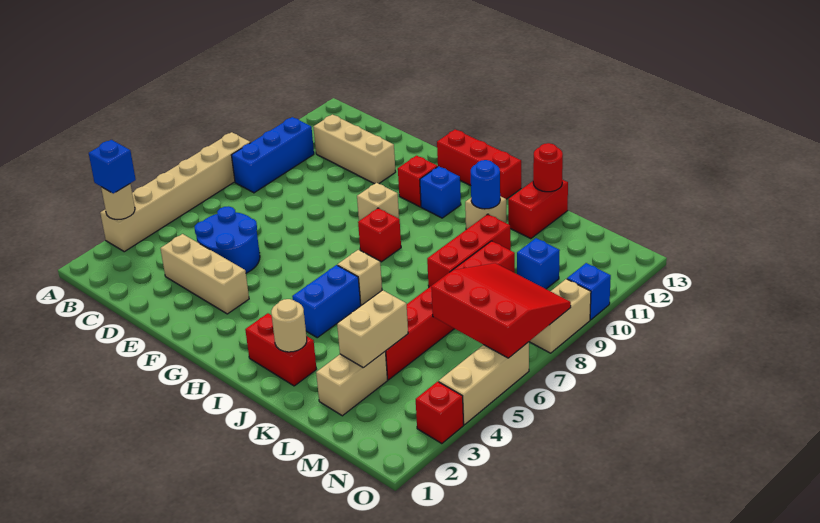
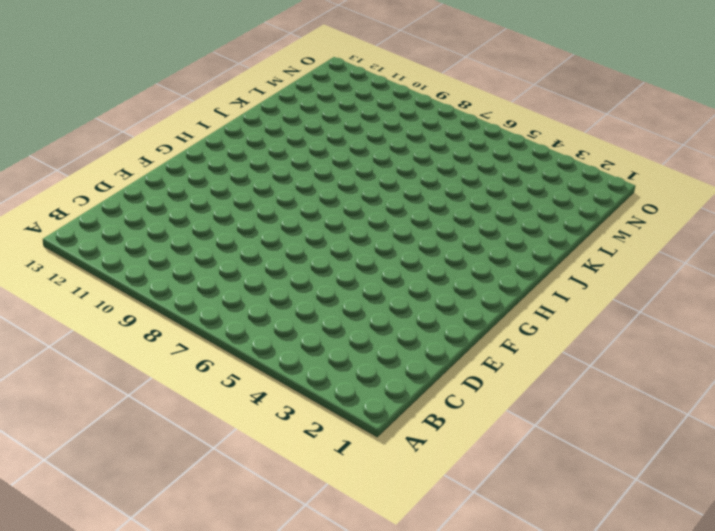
none -> tan 1x6 brick [100,132,251,252]
none -> blue 1x3 brick [231,117,314,193]
none -> tan 1x3 brick [314,115,396,184]
none -> tan 1x3 brick [160,234,249,314]

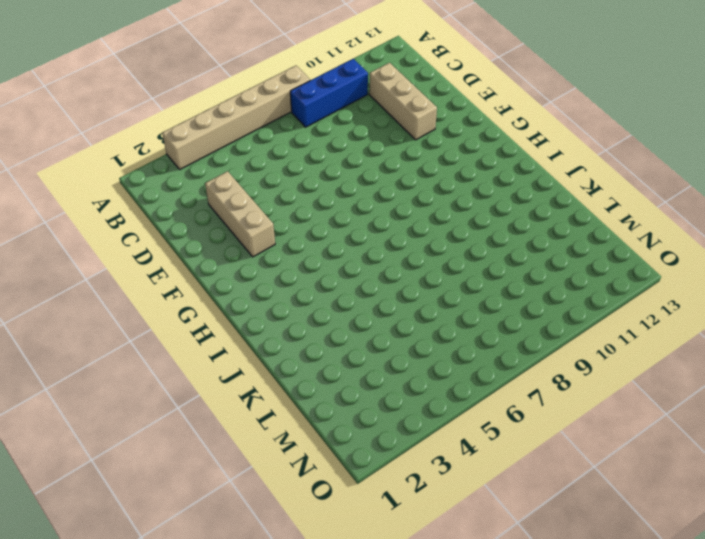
none -> blue 2x2 round brick [195,206,260,273]
none -> tan 1x1 brick [357,183,399,221]
none -> red 1x1 brick [398,156,438,207]
none -> red 1x3 brick [437,130,521,199]

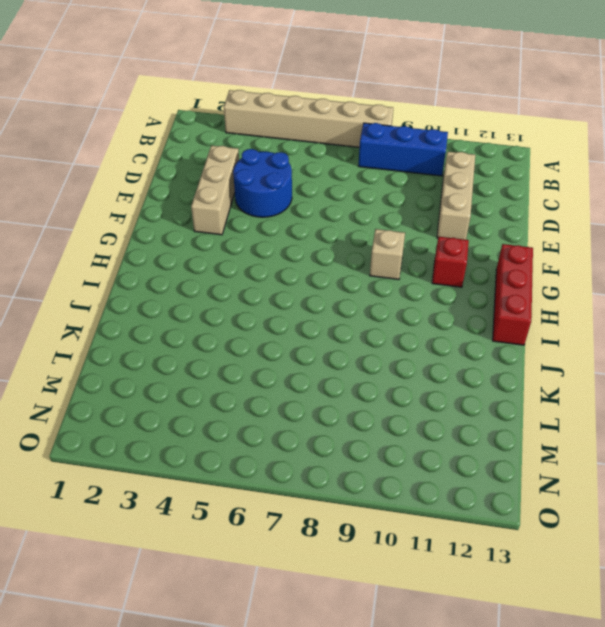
none -> red 1x1 brick [358,208,401,262]
none -> blue 1x1 brick [420,166,461,218]
none -> red 1x2 brick [245,313,317,386]
none -> blue 1x2 brick [292,265,361,338]

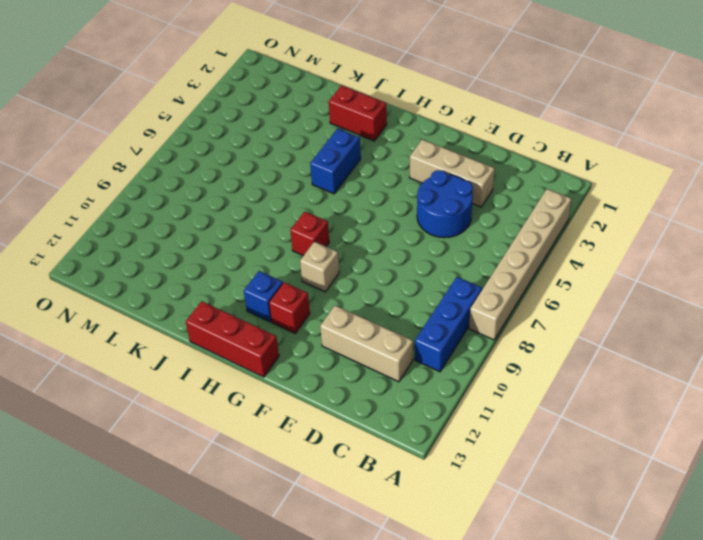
none -> tan 1x1 brick [337,250,382,305]
none -> tan 1x1 brick [465,196,506,230]
none -> red 1x3 brick [427,214,511,287]
none -> red 1x2 brick [508,180,568,239]

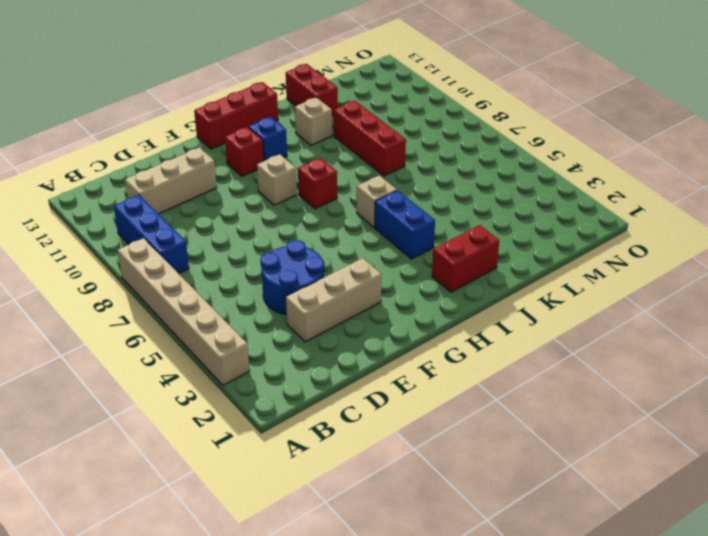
none -> tan 1x2 brick [316,351,388,416]
none -> red 1x6 brick [386,241,515,380]
none -> blue 1x1 brick [517,238,560,289]
none -> red 1x1 brick [416,382,464,444]

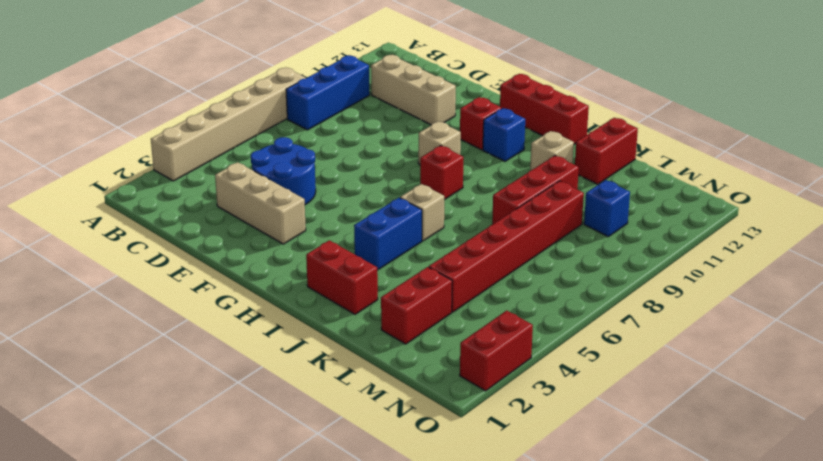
red 1x2 brick [381,267,452,344] -> tan 1x2 brick [316,351,388,416]
red 1x2 brick [460,311,533,391] -> red 1x1 brick [416,382,464,444]
none -> tan 1x3 brick [439,342,529,425]
none -> tan 1x2 brick [529,279,591,353]
none -> blue 1x1 brick [567,263,611,320]
none -> tan 1x1 round brick [101,184,135,220]

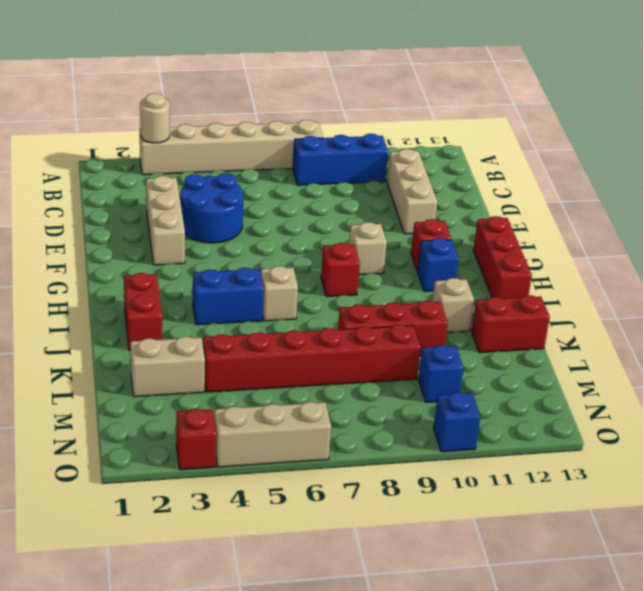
none -> tan 1x2 brick [529,279,591,353]
none -> tan 1x1 round brick [271,299,307,352]
none -> blue 1x1 round brick [471,160,500,209]
none -> red 1x1 round brick [533,143,563,192]

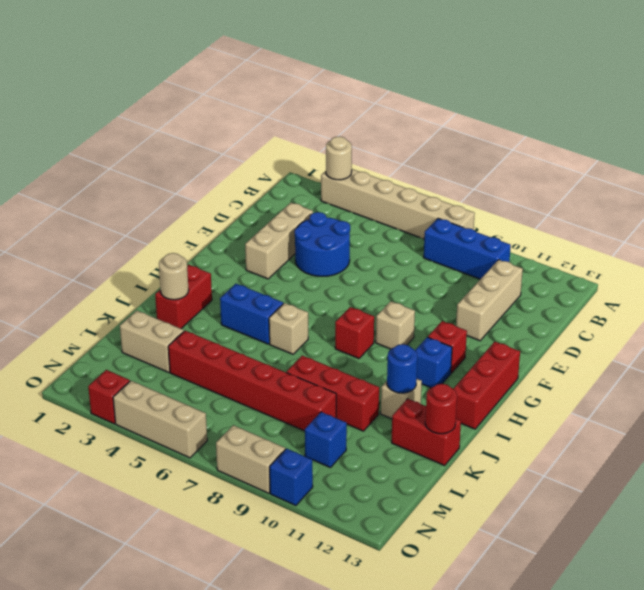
none -> tan 1x2 brick [337,290,408,368]
none -> red 3x3 slope [431,263,571,358]
none -> blue 1x1 brick [89,140,136,193]

